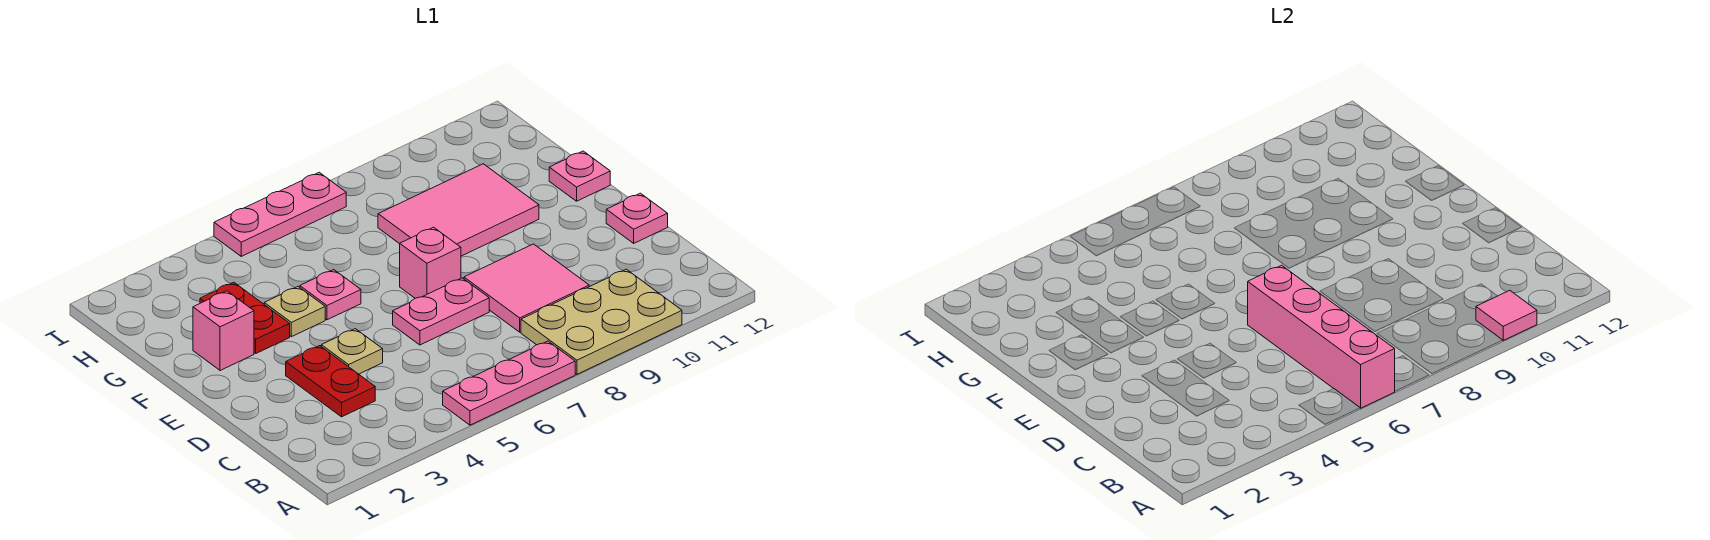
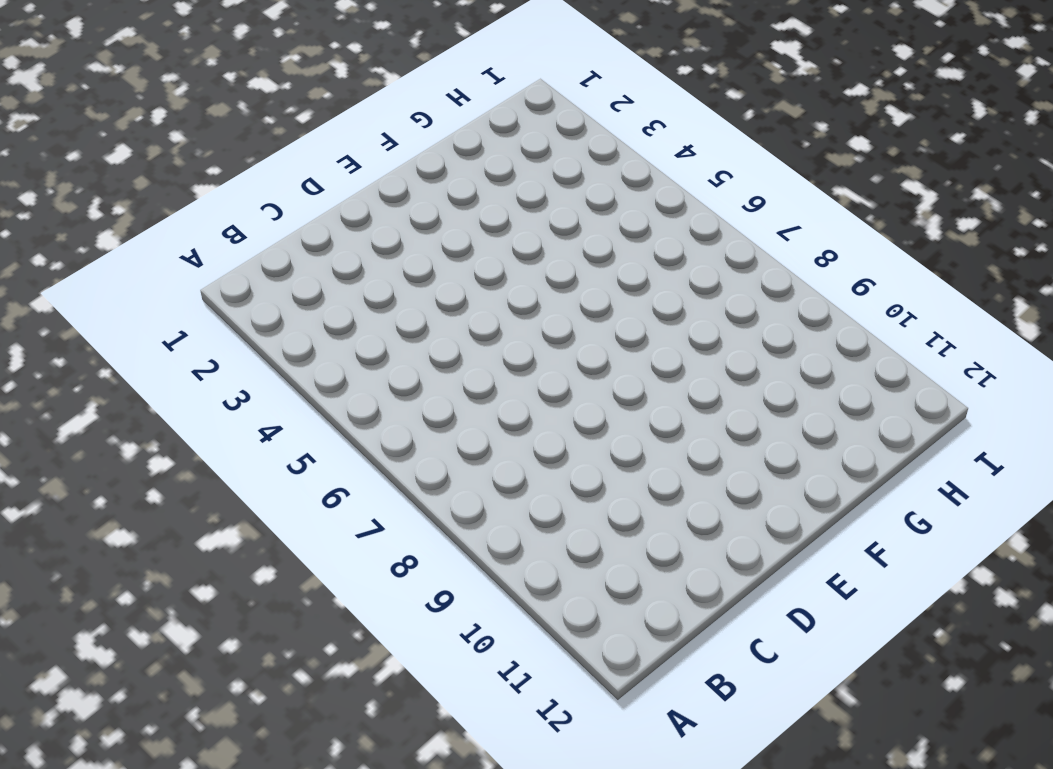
none -> pink 1x3 plate [443,341,575,425]
none -> tan 2x3 plate [521,269,682,374]
none -> red 1x2 plate [286,346,375,417]

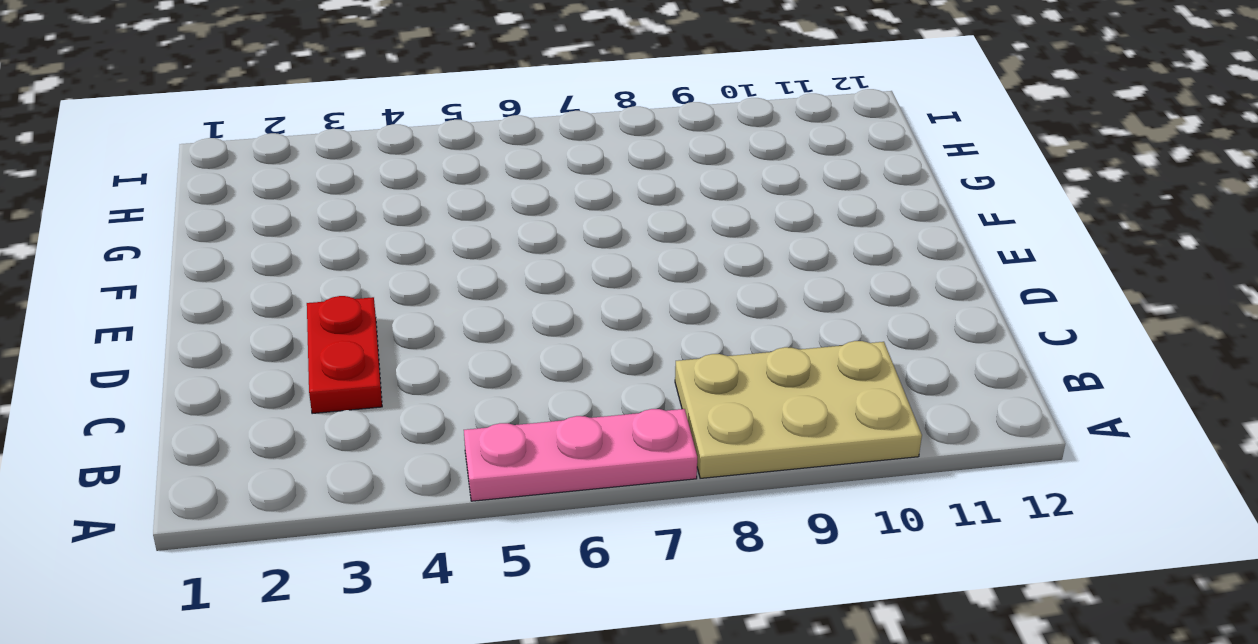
none -> pink 2x2 tile [464,244,589,332]
none -> tan 1x1 plate [321,329,383,374]
none -> pink 1x2 plate [393,278,489,345]

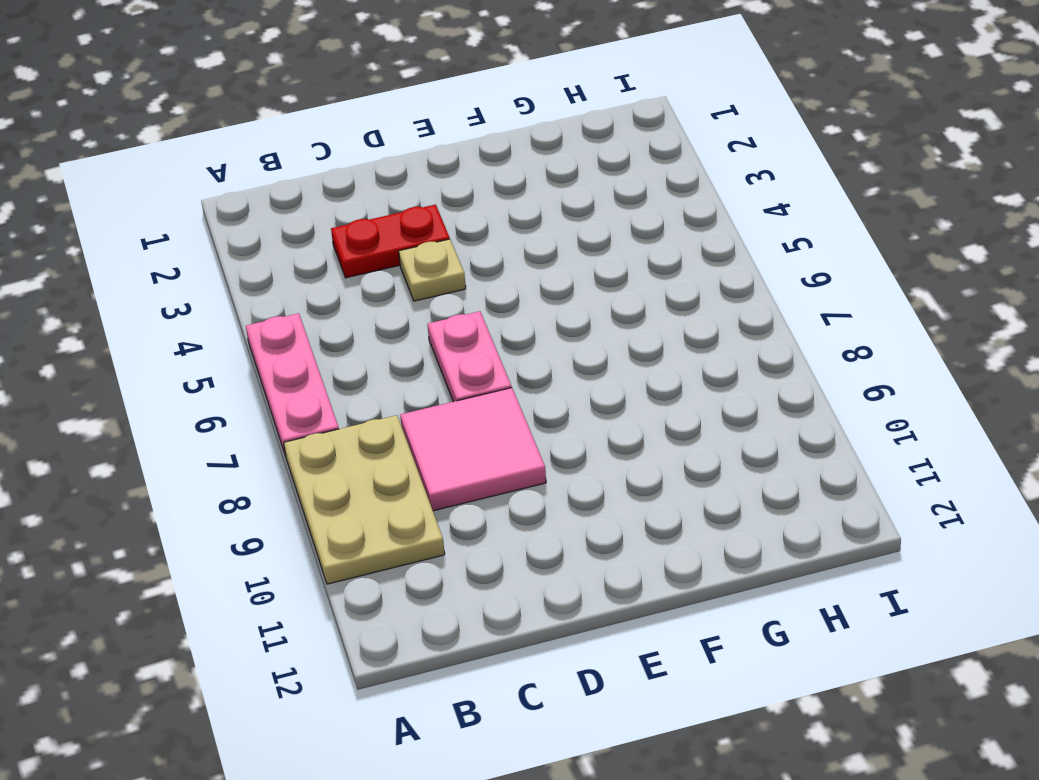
none -> pink 1x1 plate [606,193,668,243]
none -> pink 1x1 brick [400,227,461,298]
none -> pink 1x1 brick [193,291,254,371]

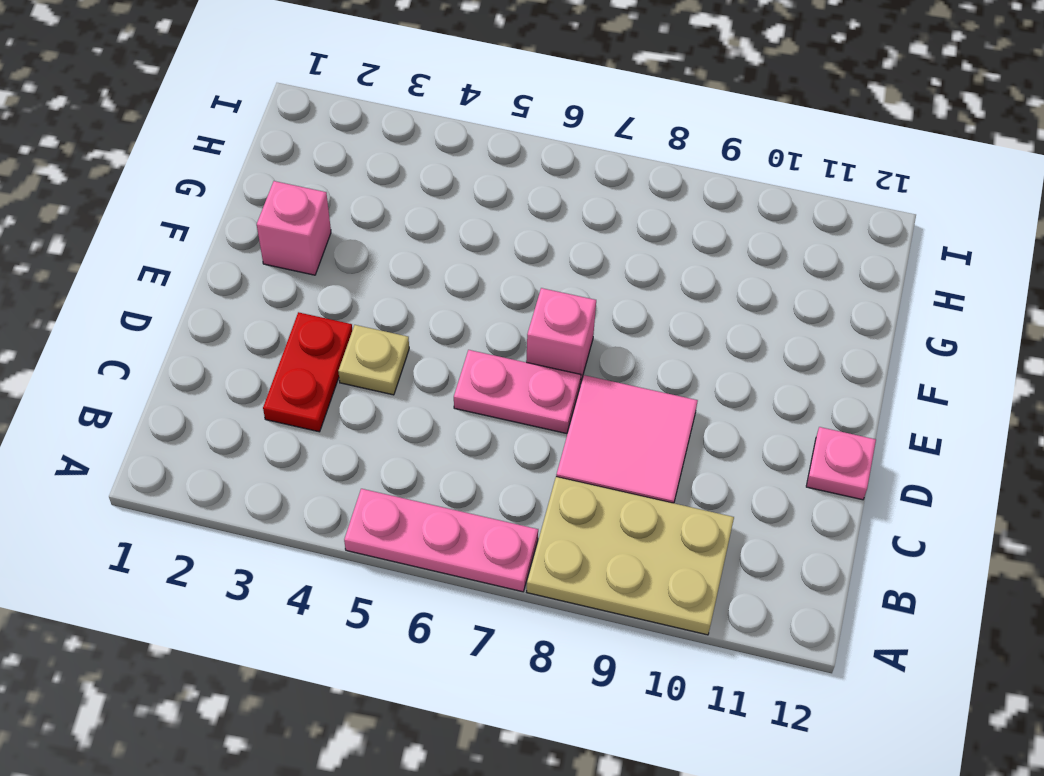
none -> red 1x2 plate [200,282,290,353]
none -> tan 1x1 plate [264,287,325,337]
none -> pink 1x1 plate [300,270,361,320]

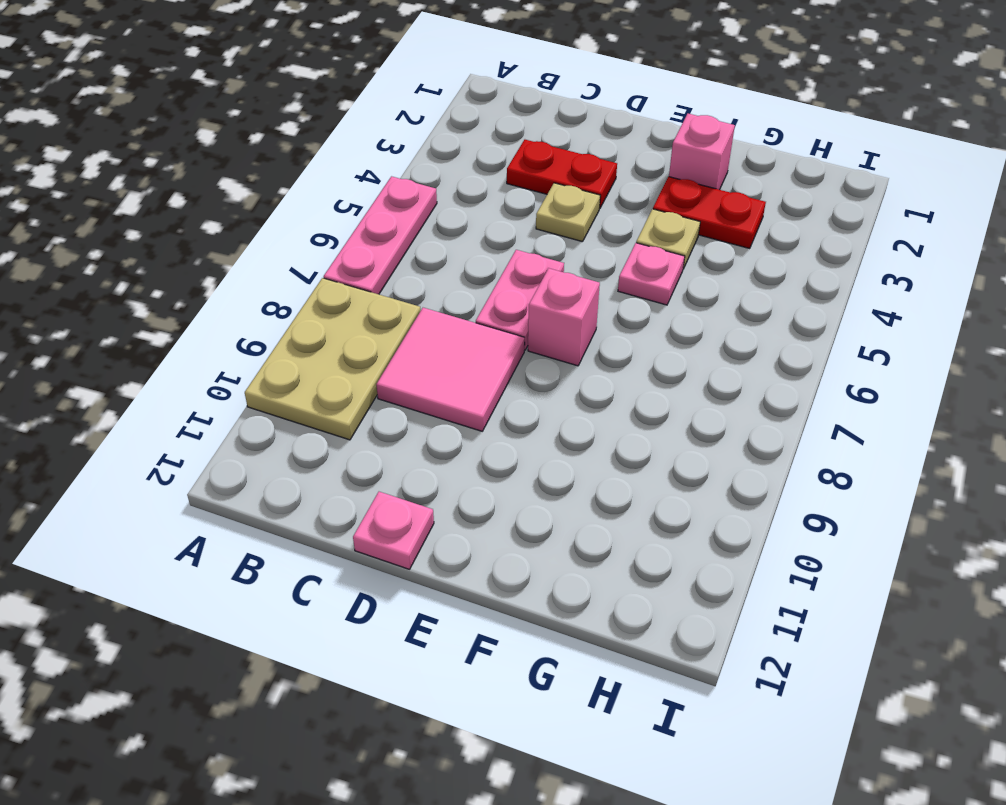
none -> pink 2x3 tile [378,164,539,256]
none -> pink 1x1 plate [549,151,610,201]
none -> pink 1x3 plate [214,172,346,256]

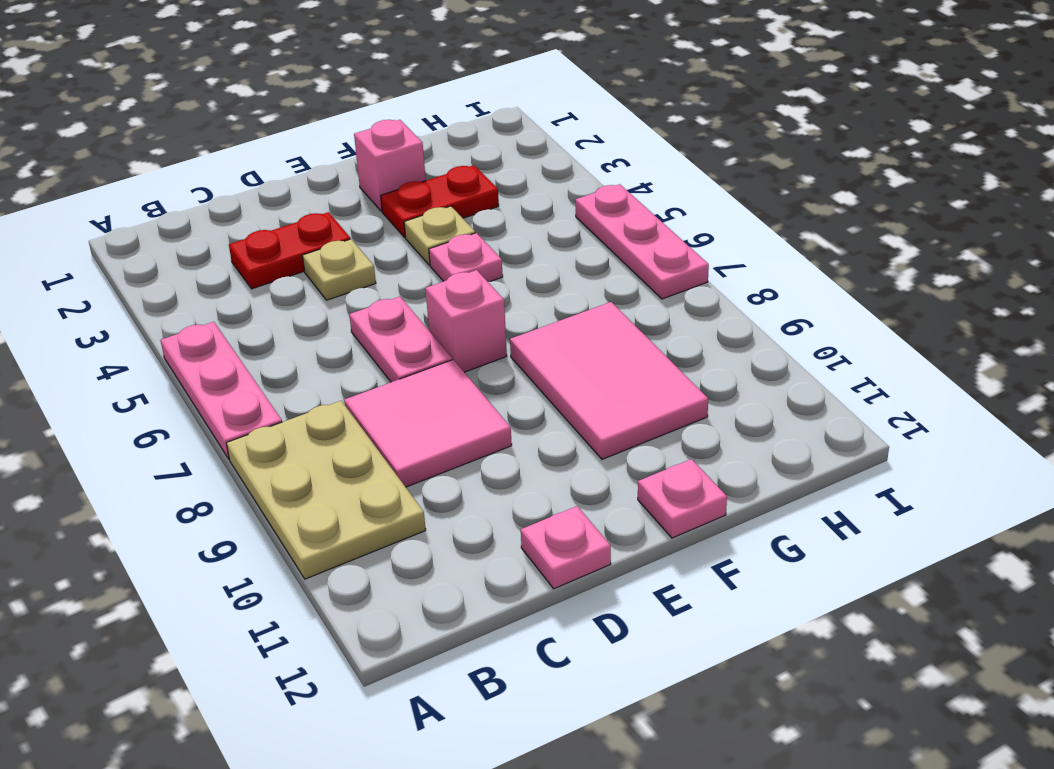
none -> pink 1x4 brick [1248,265,1395,408]
none -> pink 1x1 tile [1476,290,1537,340]

